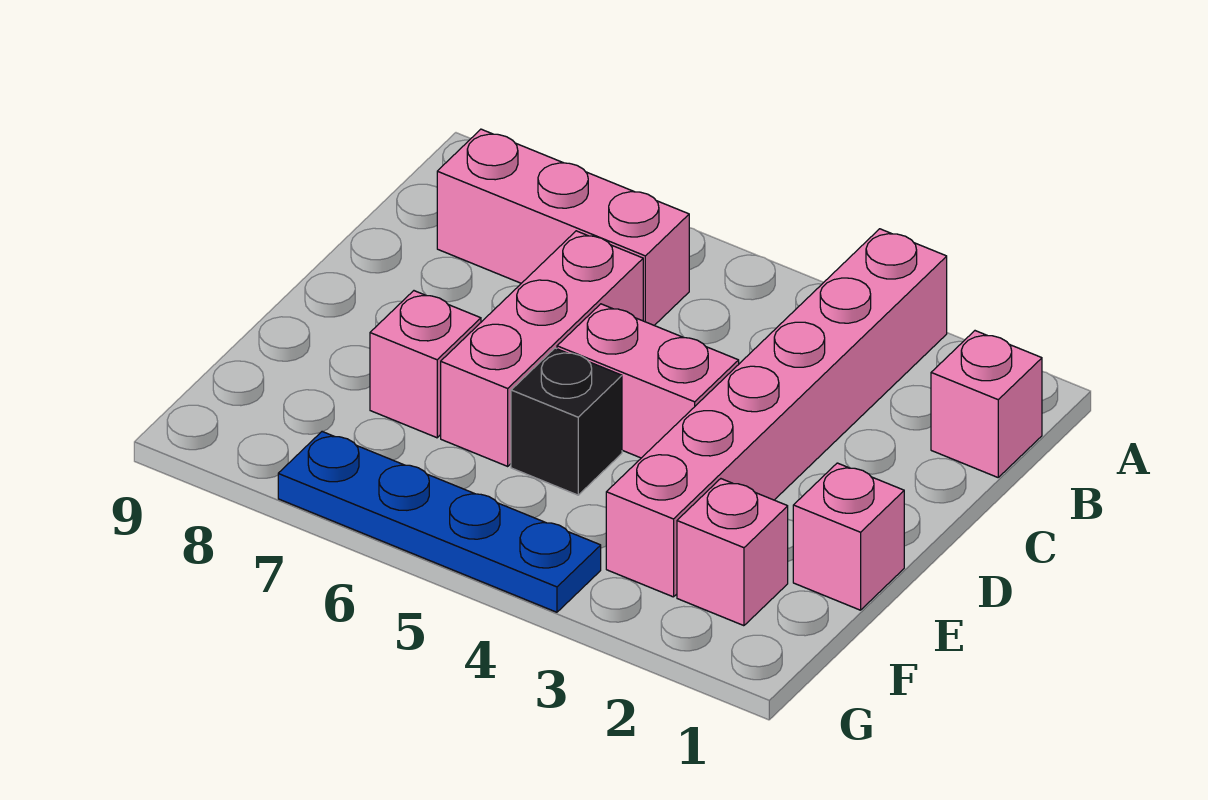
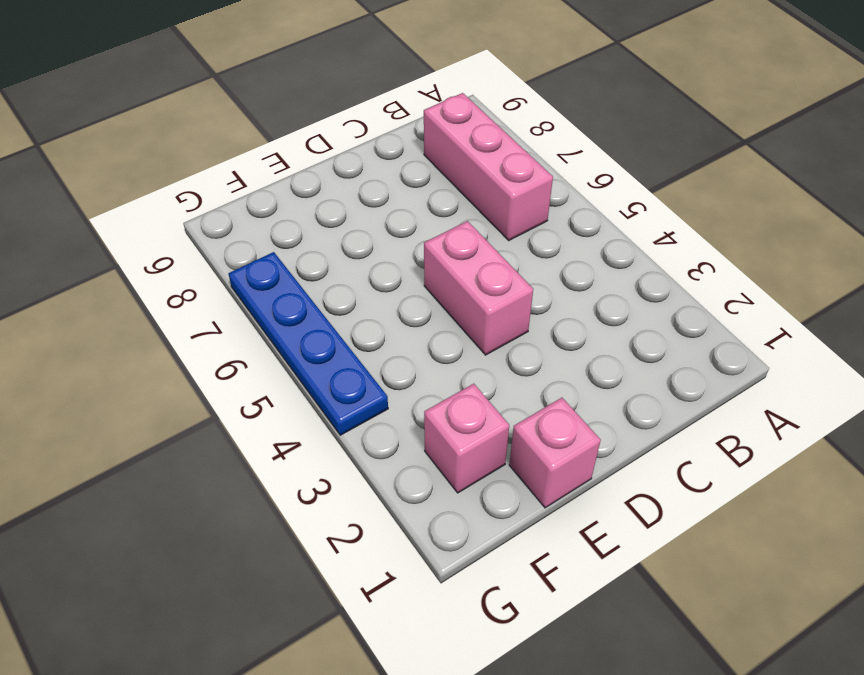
none -> pink 1x6 brick [606,229,947,597]
none -> pink 1x1 brick [931,331,1042,477]

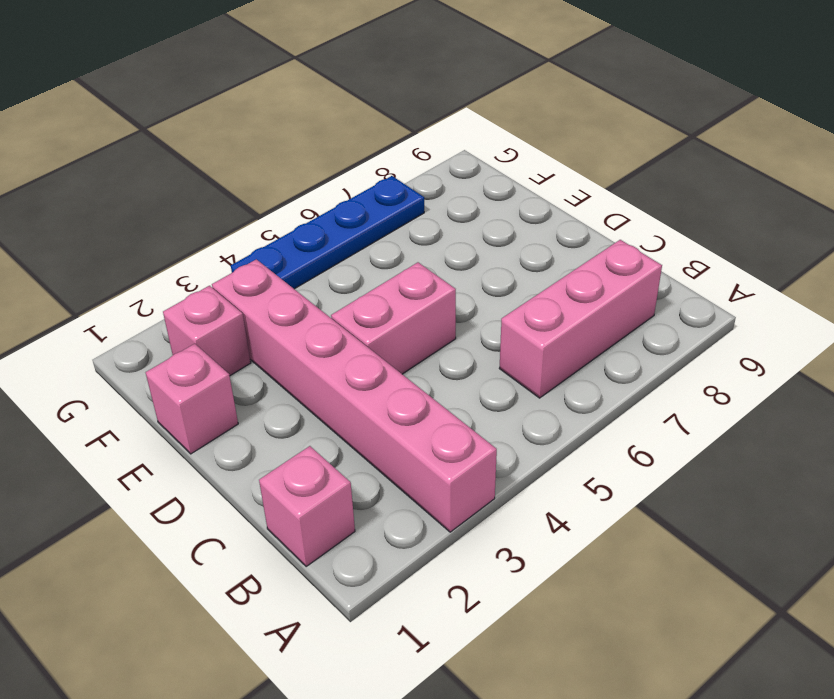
none -> pink 1x3 brick [441,231,643,466]
none -> black 1x1 brick [511,348,622,495]

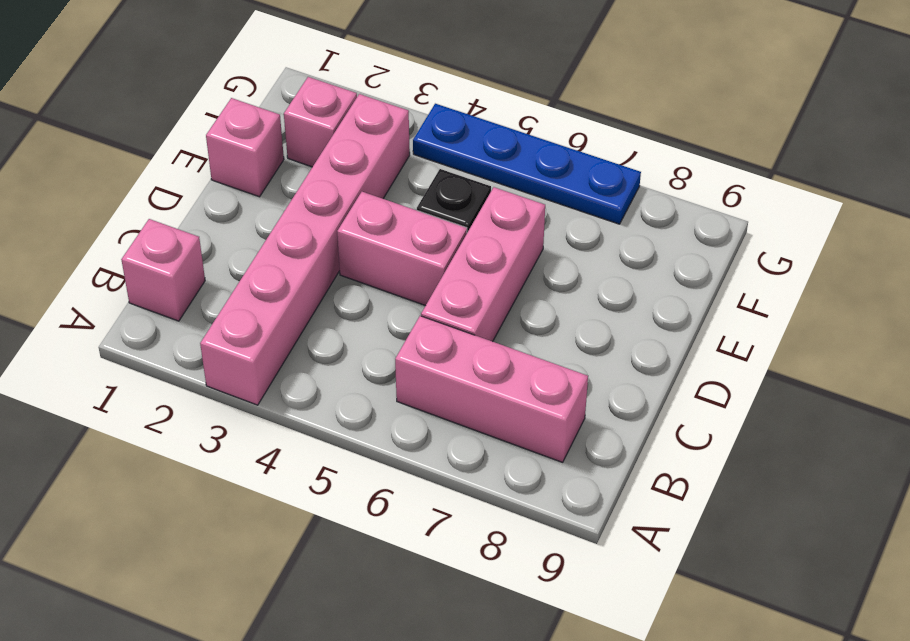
none -> pink 1x1 brick [370,291,481,438]

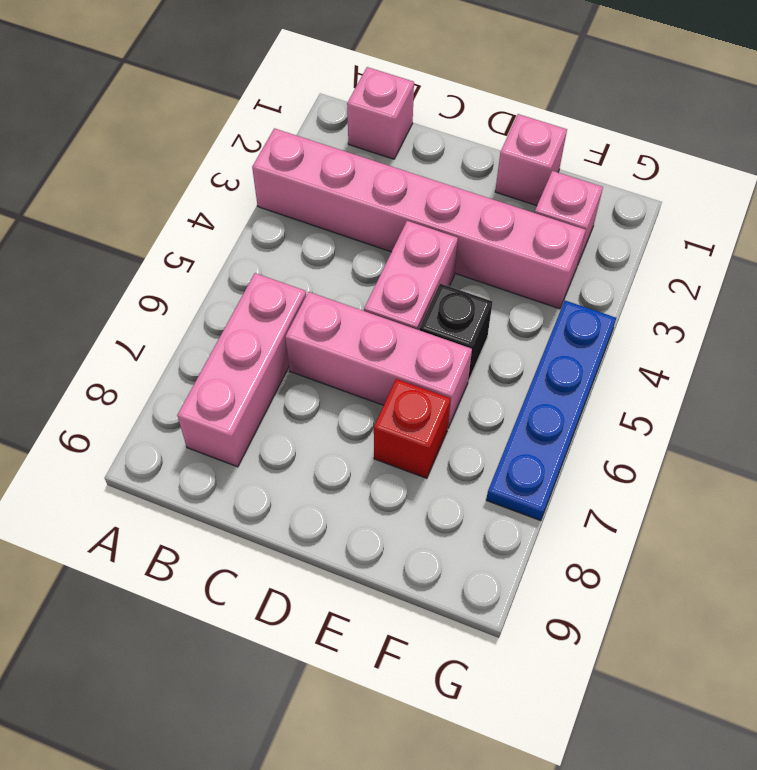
red 1x1 brick [374,379,451,478] -> pink 1x1 brick [370,291,481,438]

